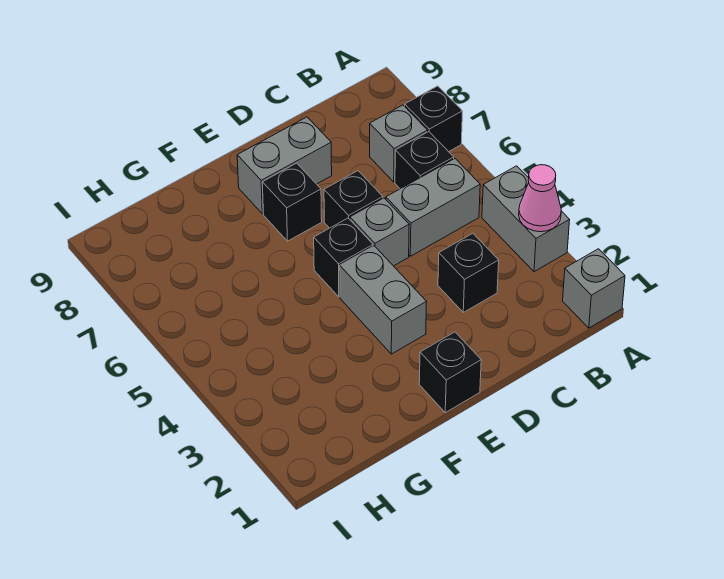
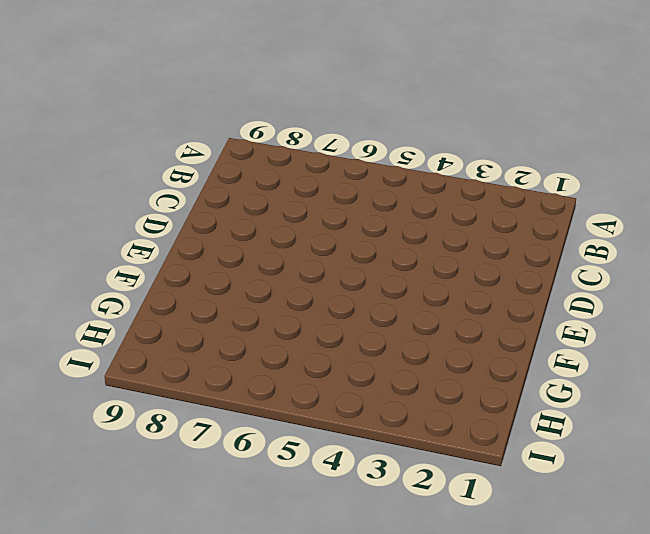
none -> grey 1x1 brick [563,249,625,328]
none -> grey 1x2 brick [482,166,570,272]
none -> black 1x1 brick [405,86,463,152]

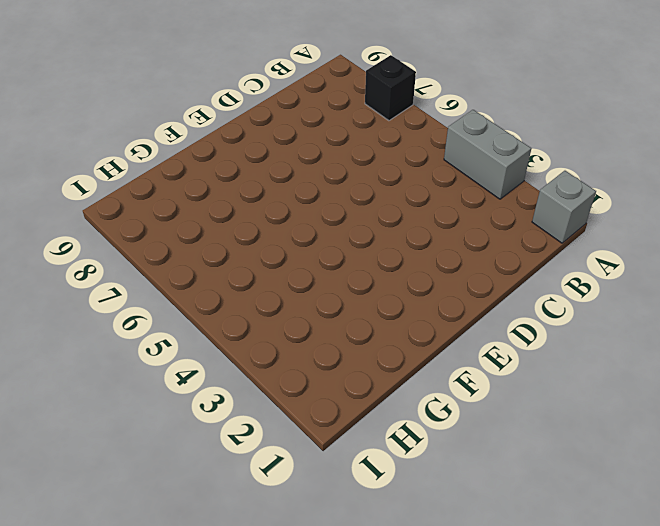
none -> grey 1x2 brick [386,159,480,256]
none -> black 1x1 brick [395,132,454,189]
none -> grey 1x1 brick [370,105,428,182]

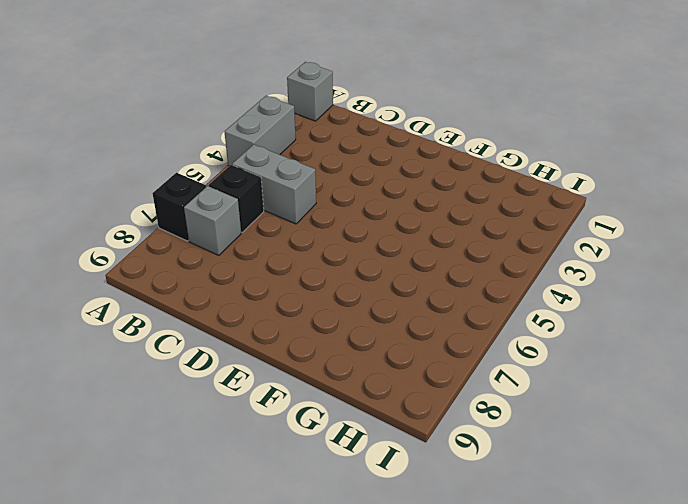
none -> black 1x1 brick [438,233,499,312]
none -> grey 1x1 brick [350,198,409,266]
none -> black 1x1 brick [324,171,383,228]

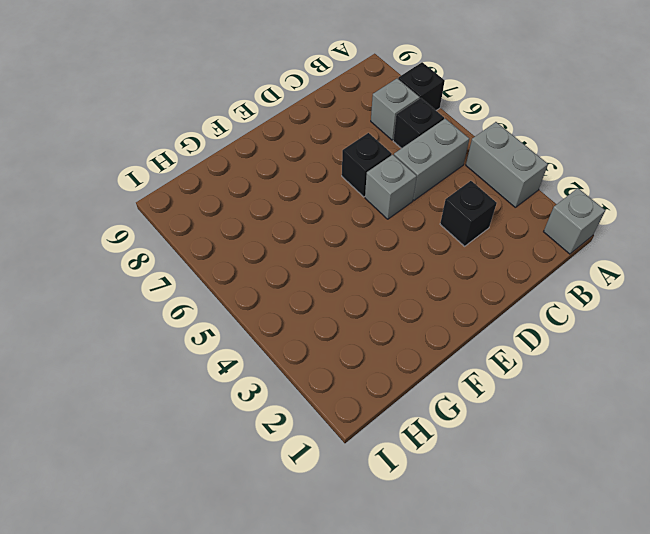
none -> grey 1x2 brick [237,117,332,214]
none -> black 1x1 brick [419,332,481,413]
none -> grey 1x2 brick [340,246,427,354]

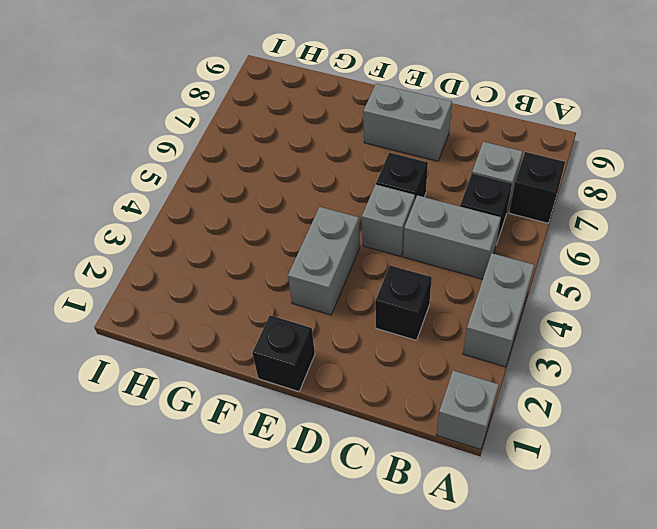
none -> black 1x1 brick [314,218,373,297]
none -> black 1x1 brick [262,163,322,241]
none -> pink 1x1 cone [519,165,561,232]

